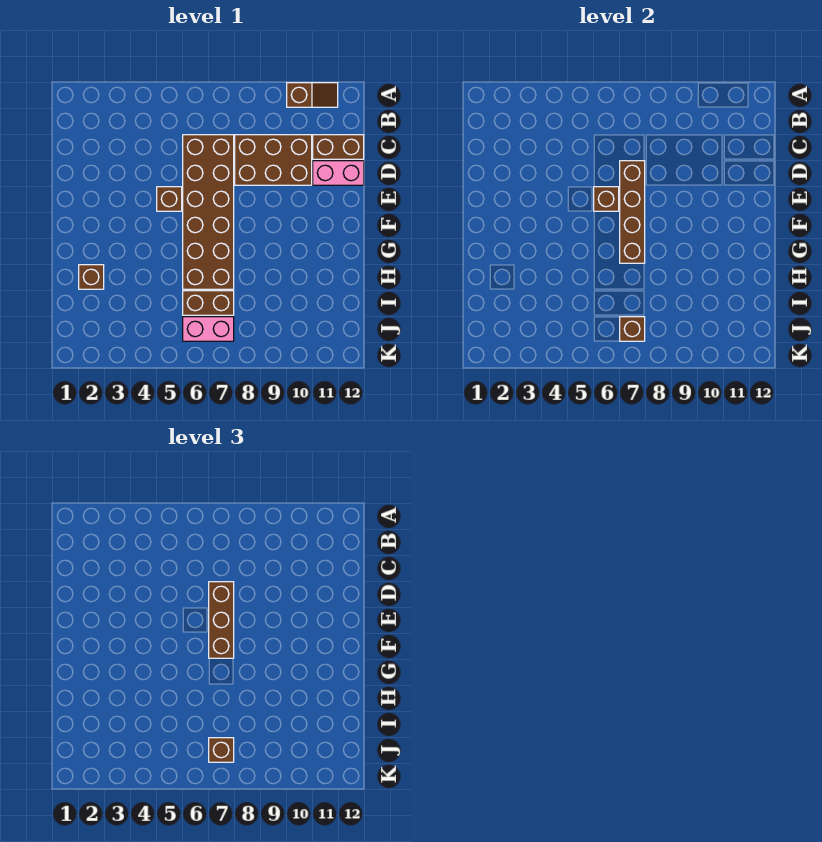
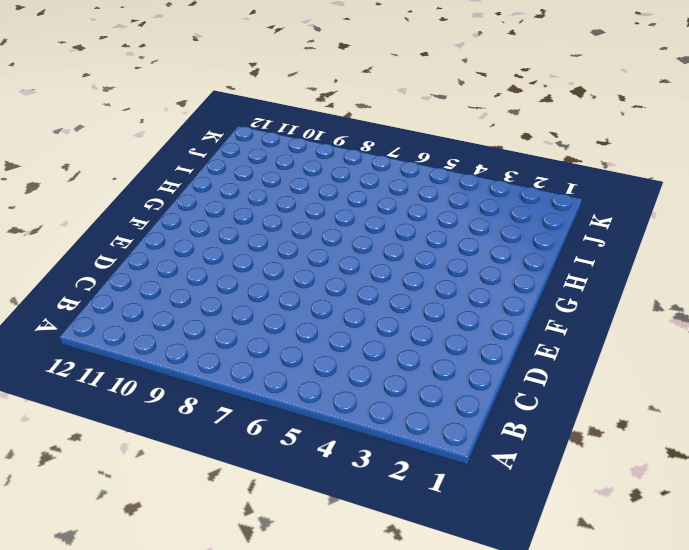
none -> brown 1x2 slope [287,83,338,107]
none -> brown 2x6 brick [183,135,234,289]
none -> brown 2x3 brick [235,135,312,185]

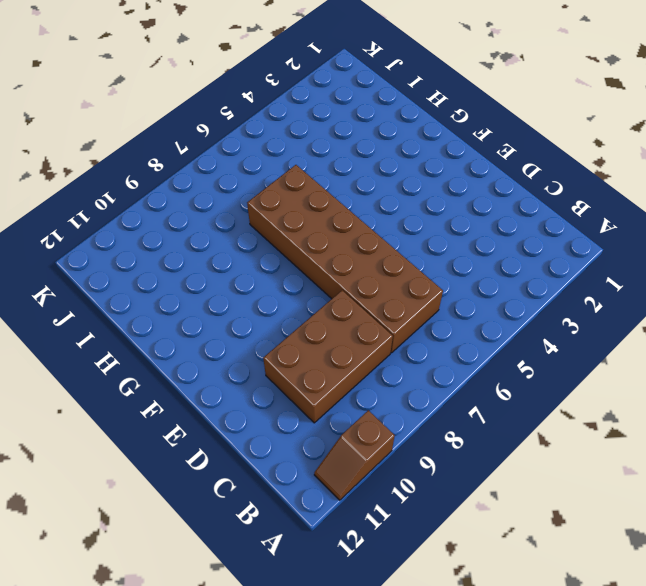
none -> brown 1x2 brick [313,135,364,159]
none -> pink 1x2 brick [313,161,364,185]
none -> brown 1x1 brick [157,187,182,211]

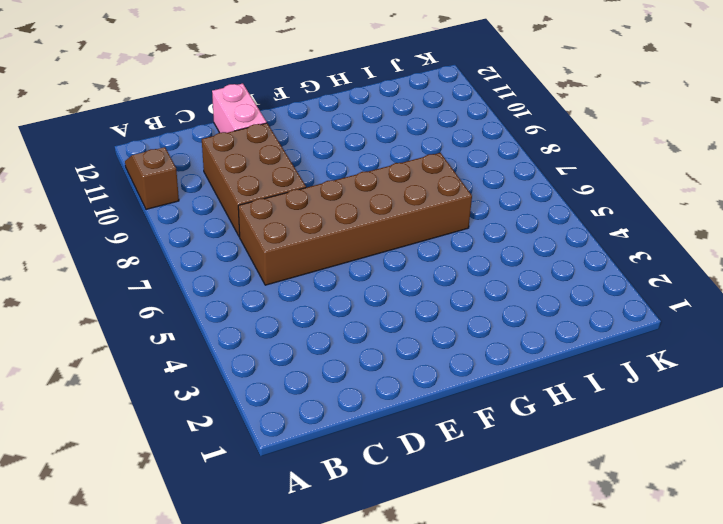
none -> brown 1x2 brick [313,135,364,159]
none -> brown 1x1 brick [157,187,182,211]
none -> brown 1x1 brick [79,265,104,289]

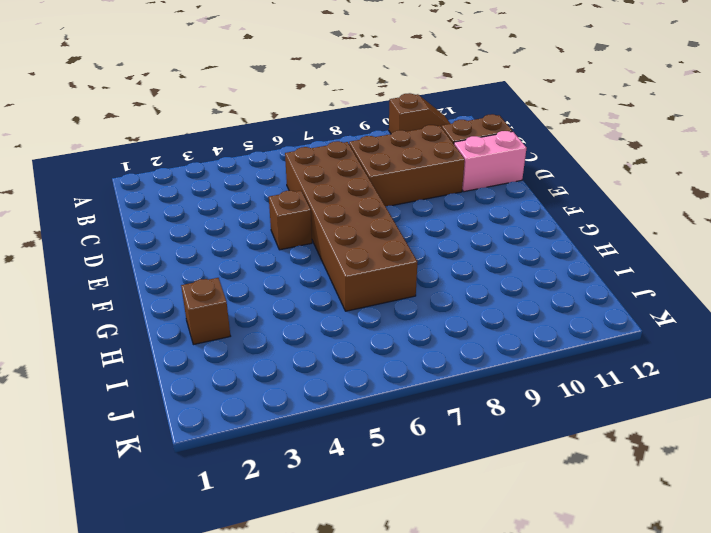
none -> brown 1x2 brick [183,291,234,315]
none -> pink 1x2 brick [183,317,234,341]
none -> brown 1x4 brick [620,161,645,263]

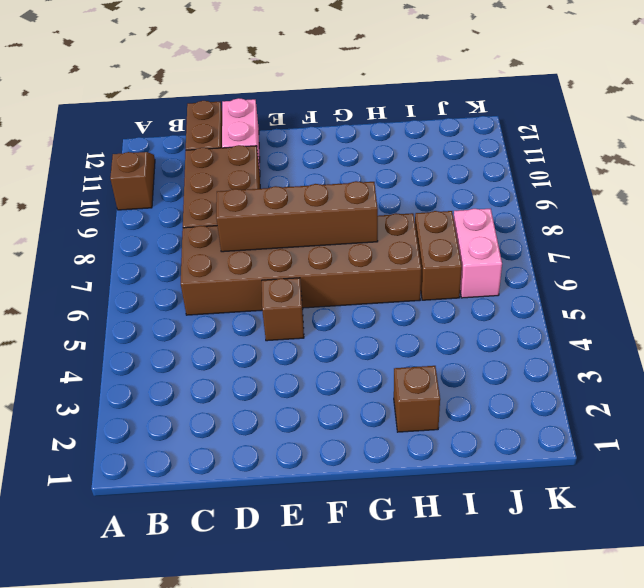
none -> brown 1x1 brick [594,187,619,211]
none -> brown 1x1 brick [620,317,645,341]
none -> brown 1x3 brick [209,582,234,658]

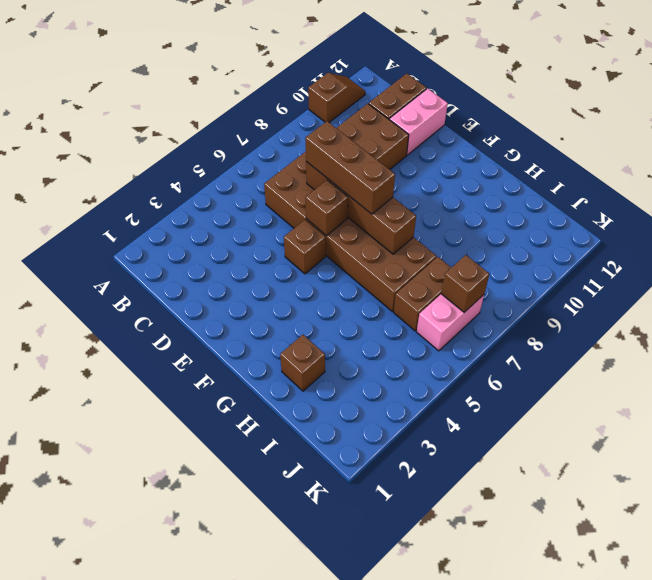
none -> brown 1x1 brick [209,738,234,762]

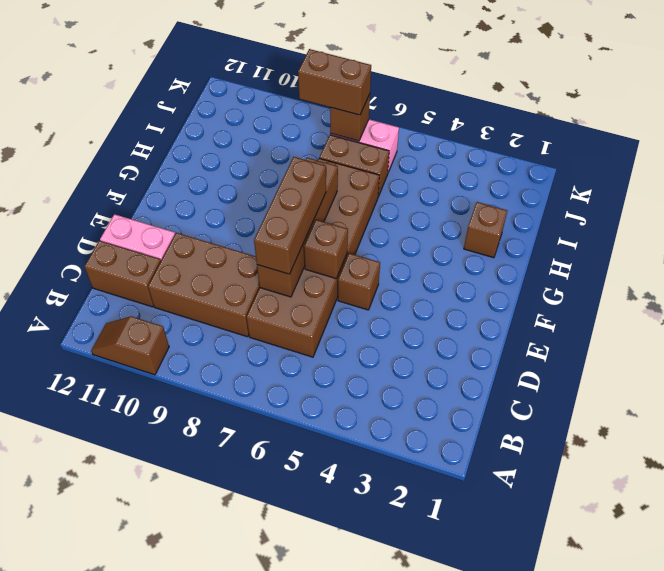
brown 1x2 brick [298,49,371,115] -> brown 1x1 brick [209,738,234,762]

